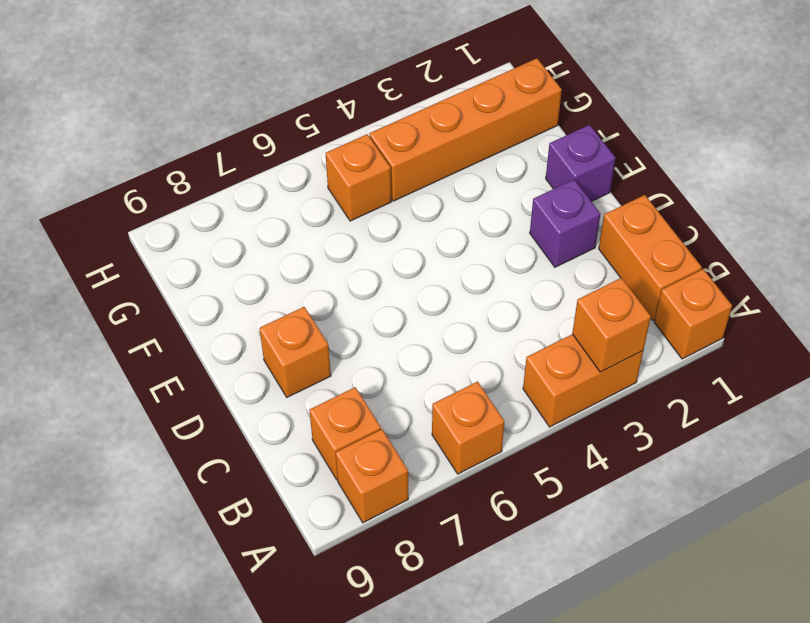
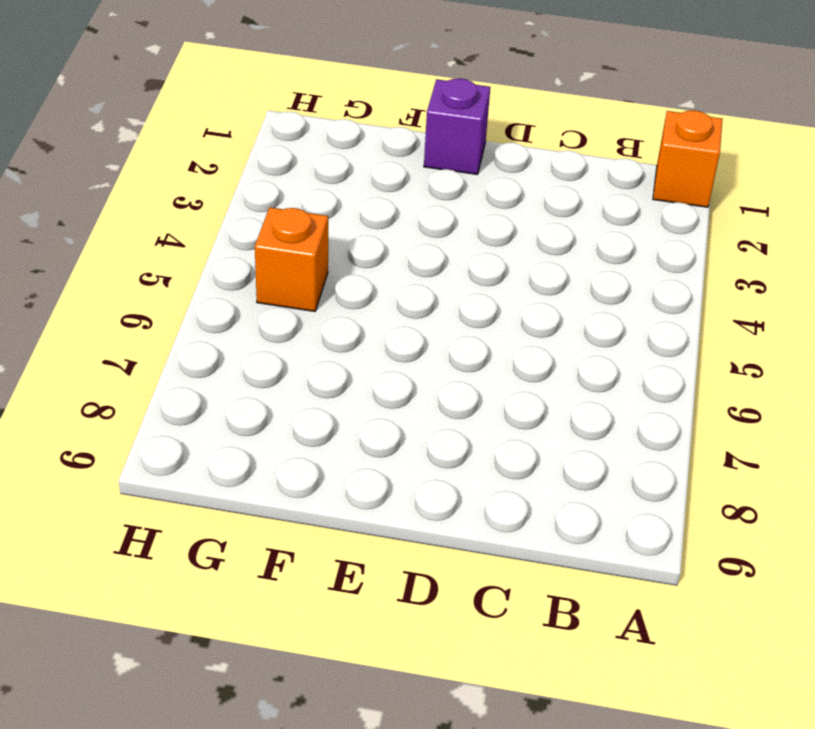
none -> orange 1x2 brick [523,334,643,427]
none -> orange 1x1 brick [432,382,505,474]
none -> orange 1x1 brick [336,429,408,523]

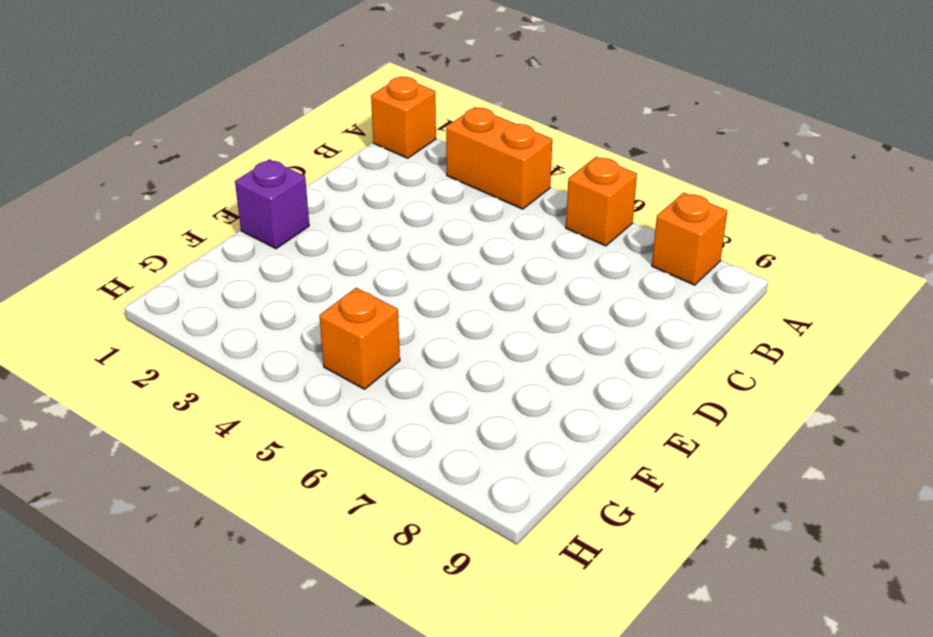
none -> orange 1x2 brick [599,195,702,321]
none -> orange 1x1 brick [309,387,381,480]
none -> purple 1x1 brick [530,180,600,267]

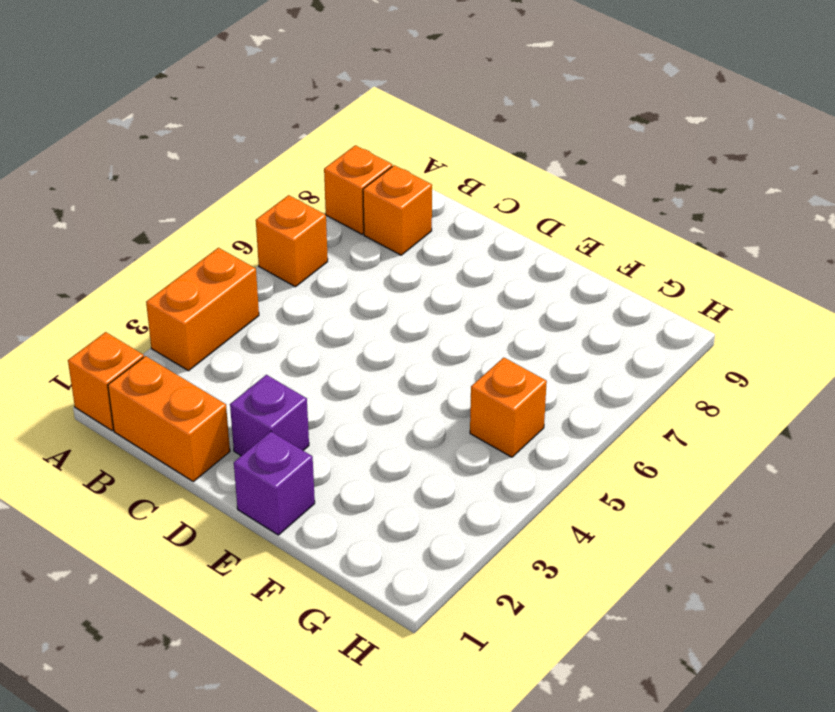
none -> orange 1x1 brick [259,307,331,397]
none -> orange 1x4 brick [370,58,562,201]
none -> orange 1x1 brick [572,278,651,372]

